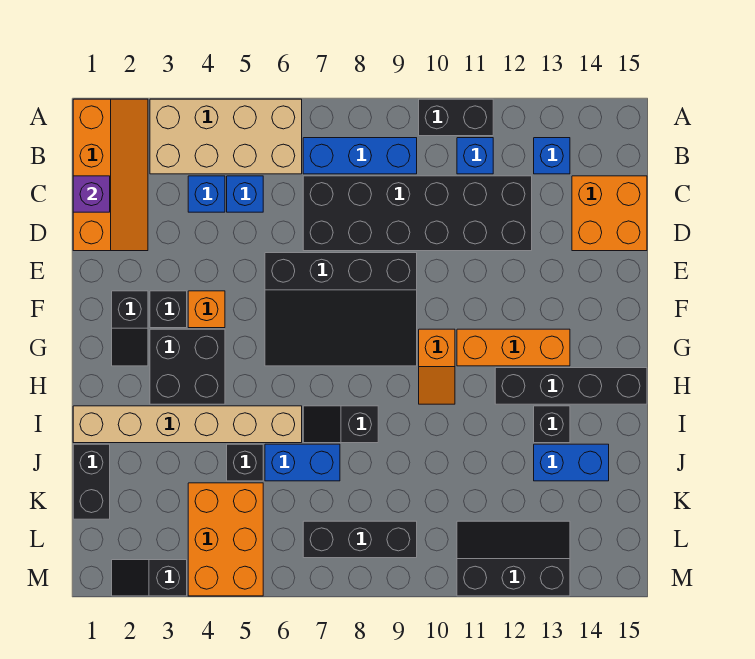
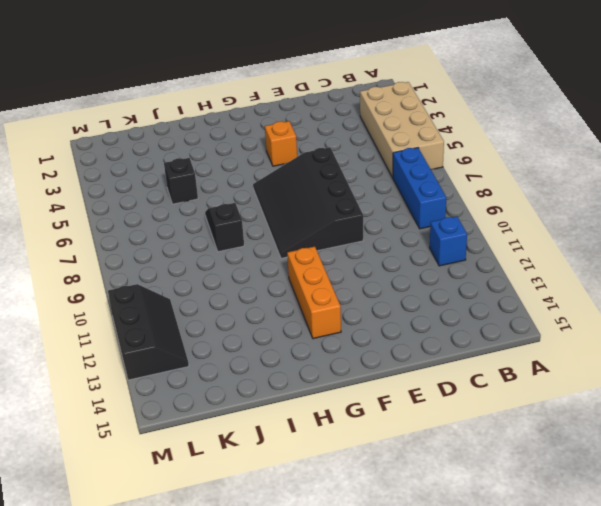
none -> orange 2x4 slope [73,99,148,251]
none -> black 1x2 brick [419,99,493,136]
none -> blue 1x1 brick [534,138,570,174]
none -> blue 1x1 brick [188,176,225,212]

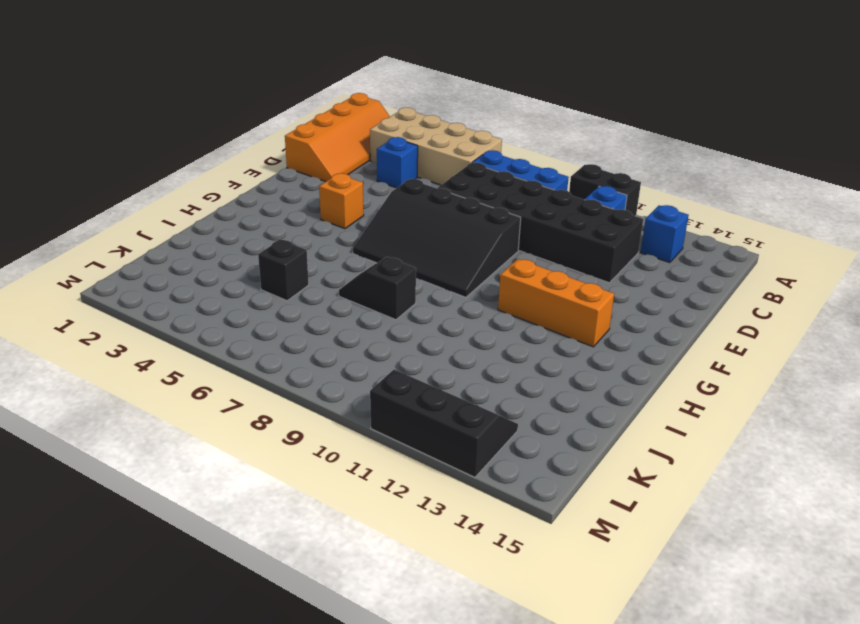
none -> blue 1x1 brick [227,176,263,212]
none -> orange 2x2 brick [572,176,647,251]
none -> black 1x2 slope [112,291,148,366]
none -> black 1x1 brick [150,291,187,328]

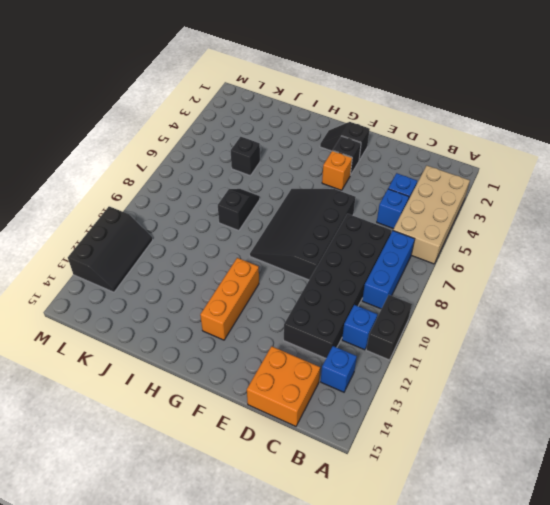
none -> orange 2x4 slope [73,99,148,251]
none -> black 2x2 brick [150,329,225,404]
none -> orange 1x2 slope [419,329,455,404]
none -> black 1x4 brick [495,368,647,404]

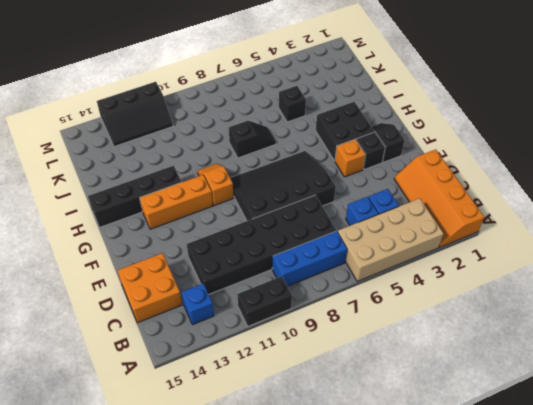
none -> blue 1x1 brick [457,138,493,174]
none -> tan 1x6 brick [73,406,302,443]
none -> black 1x1 brick [534,406,570,443]
none -> black 1x2 brick [73,444,110,519]

